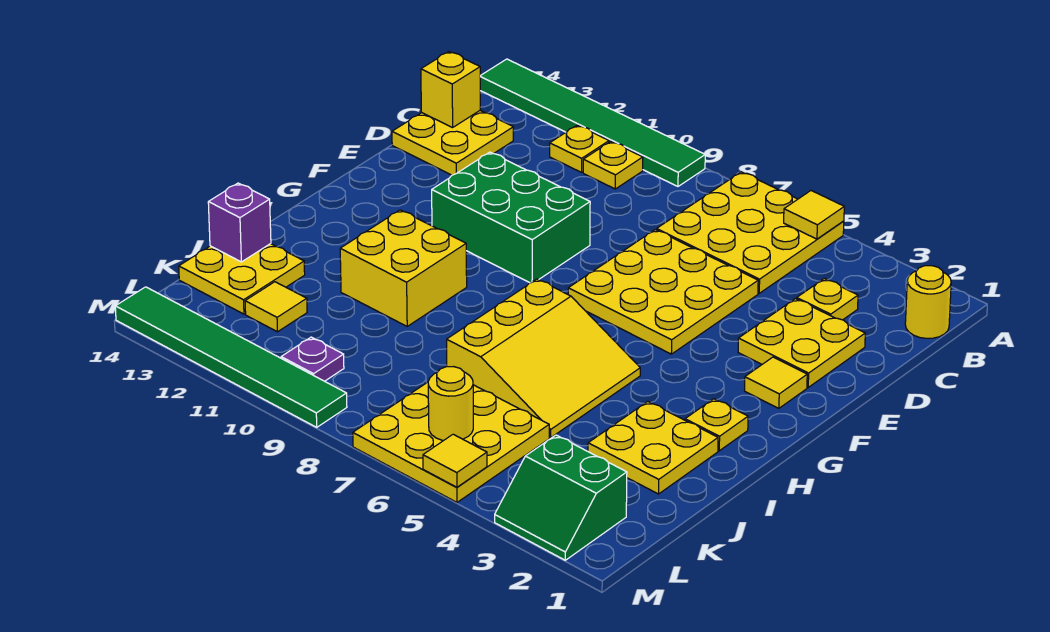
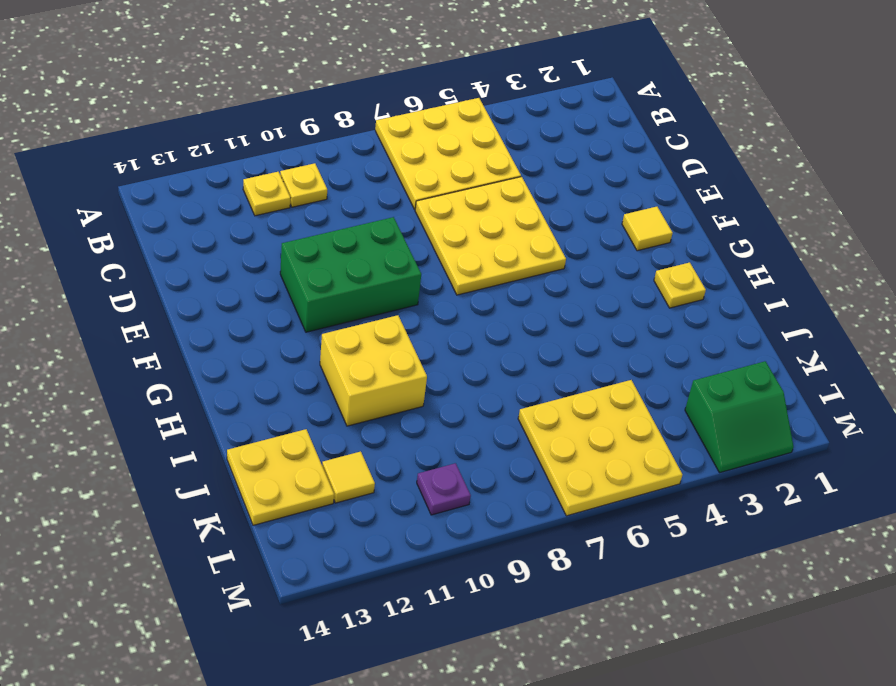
none -> green 1x6 tile [480,59,705,186]
none -> yellow 1x1 round brick [905,266,951,338]
none -> yellow 1x1 plate [797,279,858,320]

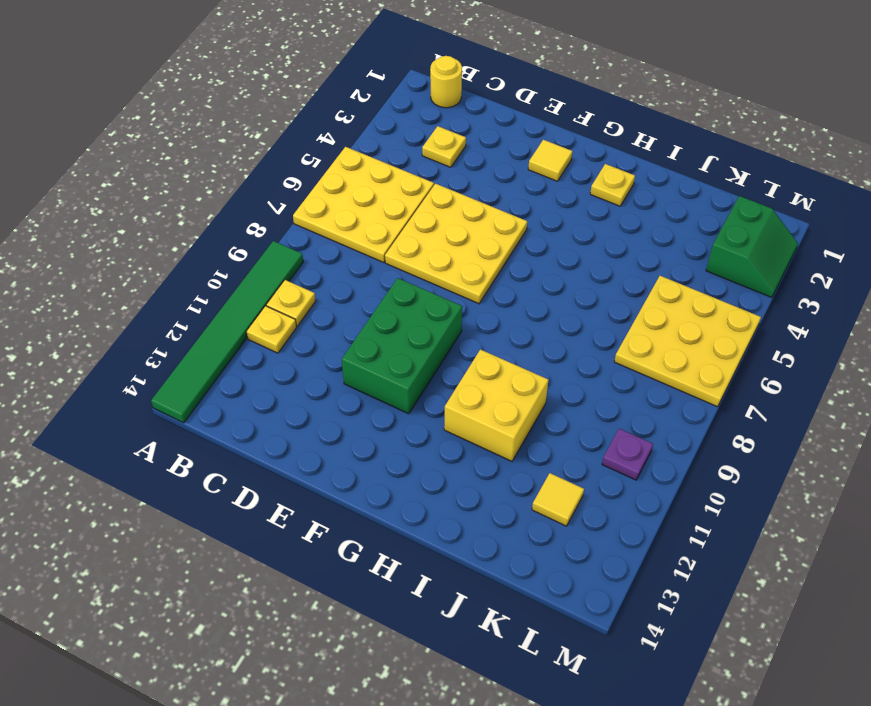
none -> yellow 2x2 plate [392,111,513,175]
none -> yellow 2x2 plate [738,299,865,387]
none -> yellow 3x3 slope [447,279,640,438]

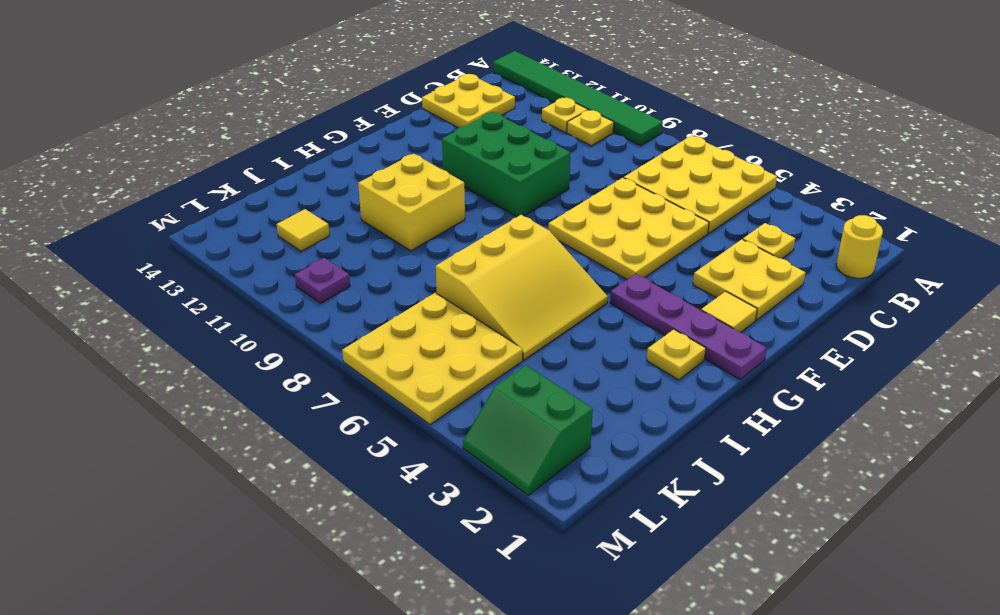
purple 1x4 plate [610,274,767,379] -> none
none -> yellow 2x2 plate [588,401,718,494]
none -> yellow 2x2 plate [179,244,305,314]
none -> green 1x6 tile [115,287,347,427]

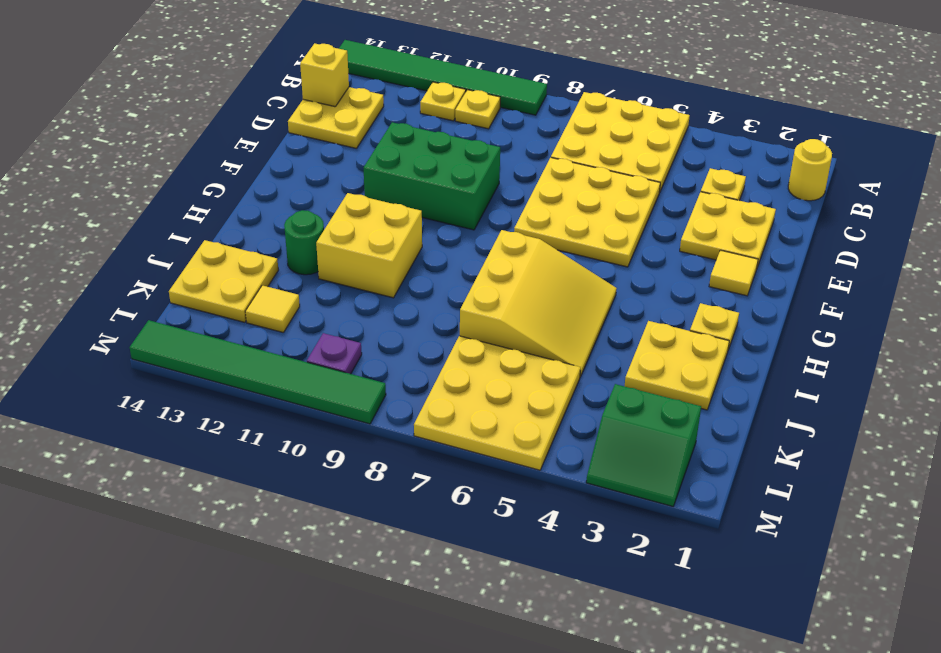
green 1x1 round brick [284,210,324,275] -> none
none -> yellow 1x1 tile [784,191,844,239]
none -> purple 1x1 brick [208,183,271,262]
none -> yellow 1x1 round brick [428,367,473,441]

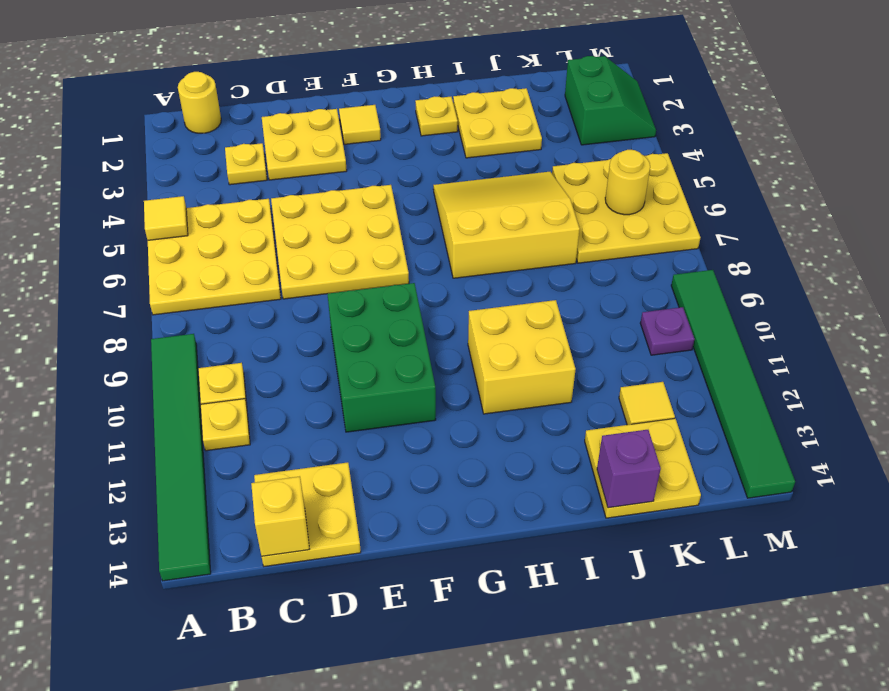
none -> yellow 1x1 tile [423,434,487,487]

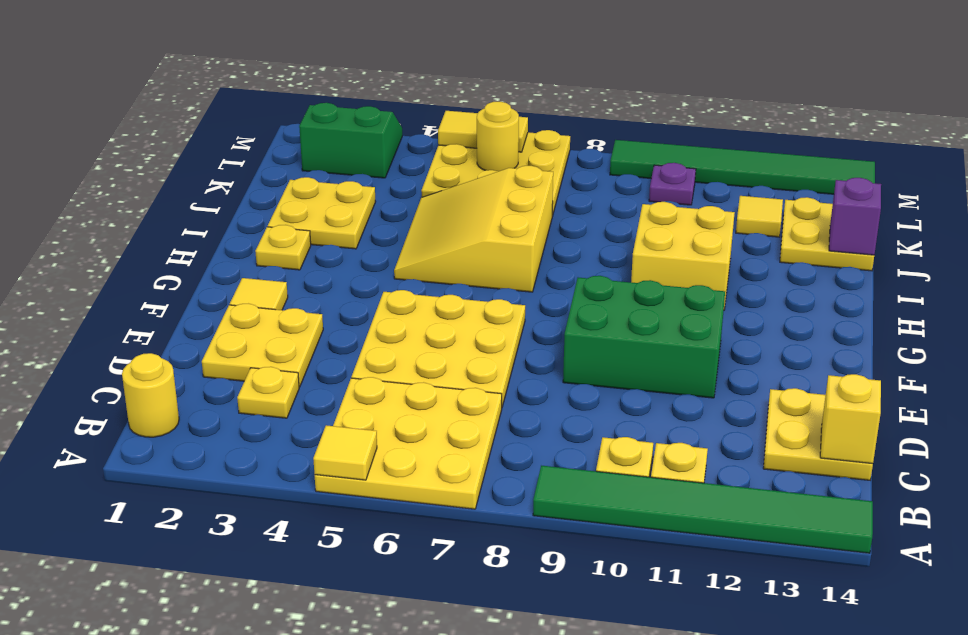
yellow 1x2 tile [438,111,528,152] -> yellow 1x1 tile [423,434,487,487]

